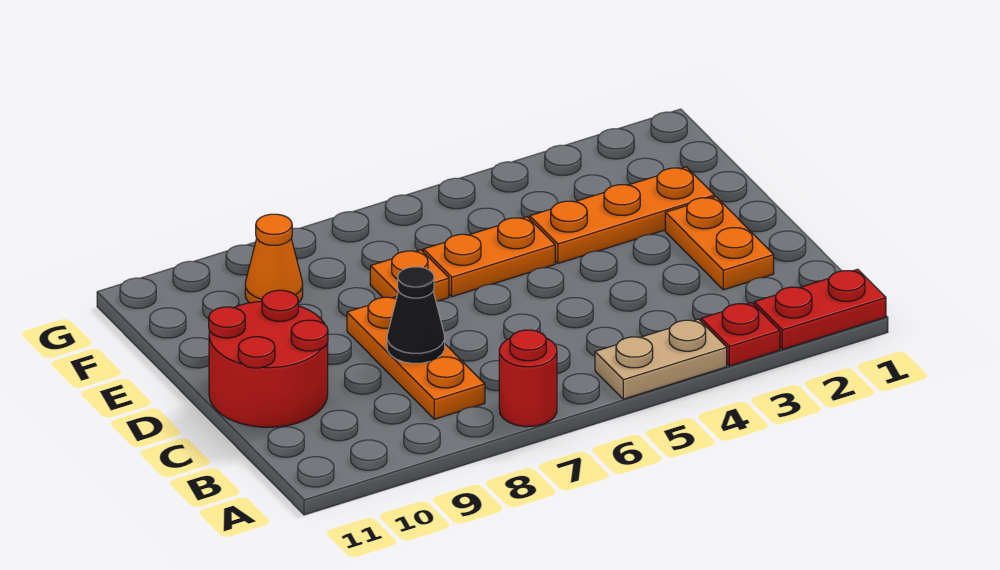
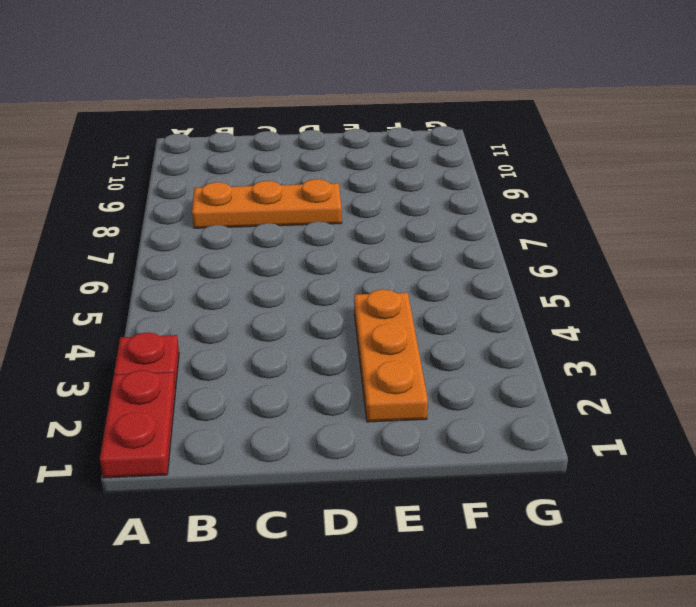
none -> tan 1x2 plate [595,319,727,399]
none -> red 1x1 round brick [499,330,557,427]
none -> orange 1x2 plate [665,197,774,290]

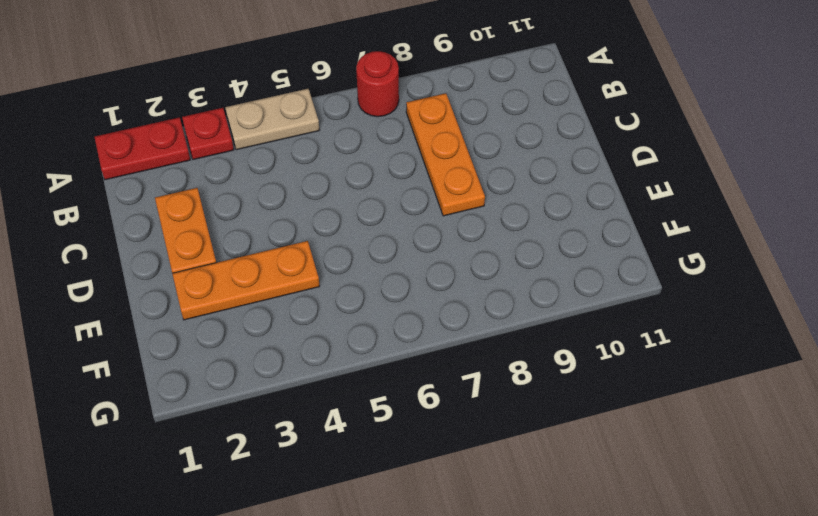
none -> red 2x2 round brick [209,290,328,427]
none -> orange 1x2 plate [423,217,555,297]
none -> orange 1x1 plate [370,250,449,301]

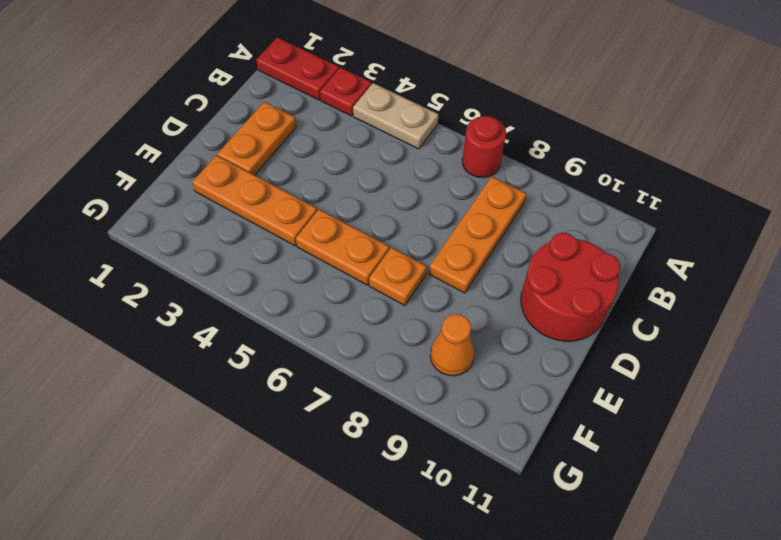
none -> black 1x1 cone [387,267,445,363]

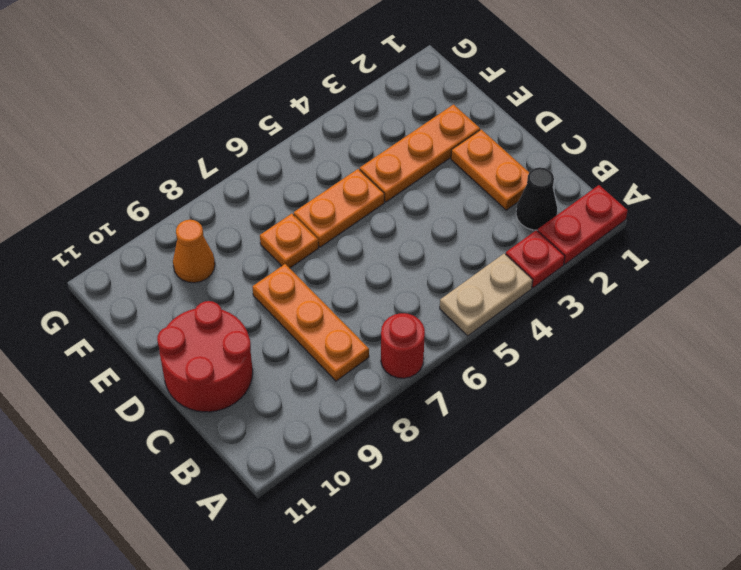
black 1x1 cone [516,167,557,230] -> black 1x1 cone moved to [387,267,445,363]

